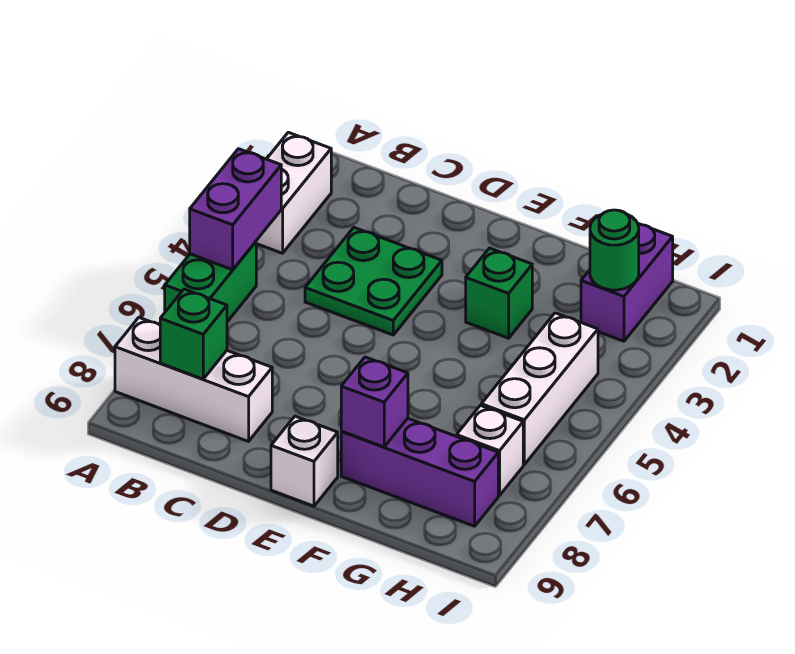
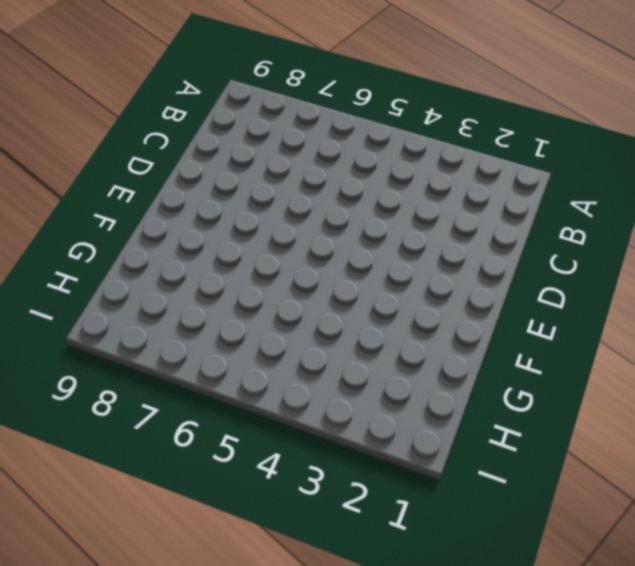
none -> white 1x2 brick [256,132,331,253]
none -> green 1x2 brick [165,242,256,322]
none -> white 1x3 brick [115,318,272,441]

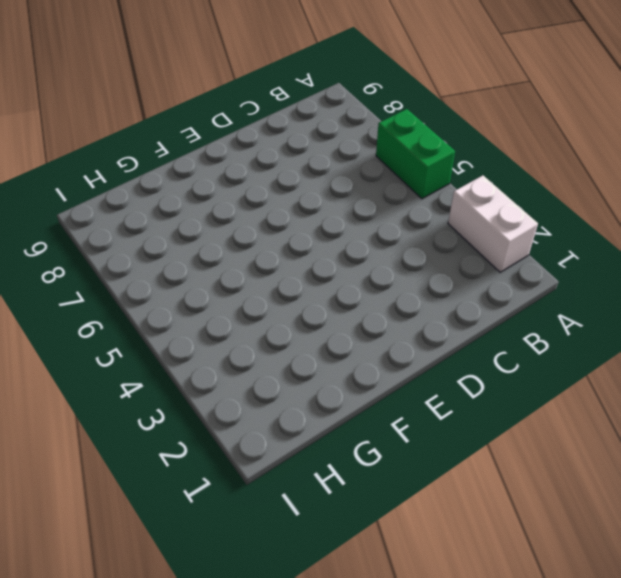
none -> white 1x3 brick [115,318,272,441]
none -> green 2x2 plate [305,228,442,335]
none -> white 1x1 brick [271,416,338,506]

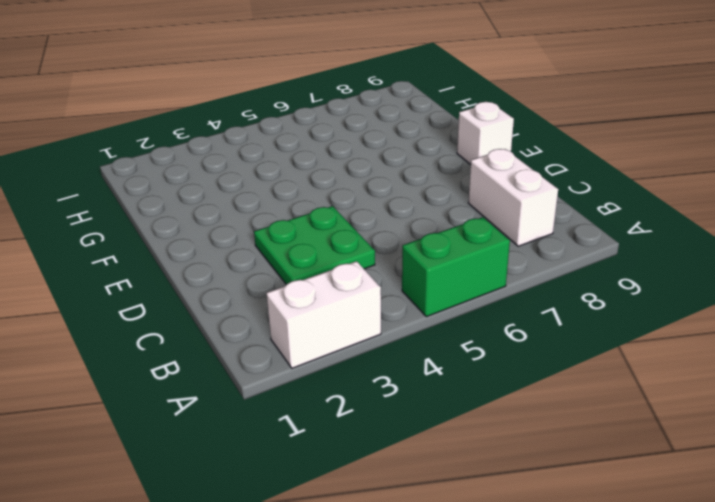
white 1x2 brick [468,149,558,246] -> white 1x3 brick [115,318,272,441]
none -> green 1x1 brick [466,248,532,338]
none -> purple 1x3 brick [341,418,498,526]
none -> purple 1x2 brick [581,224,673,341]

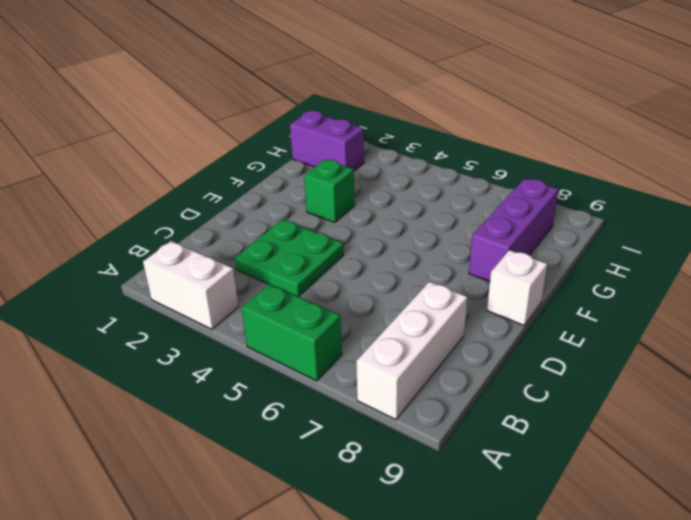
none -> white 1x3 brick [481,313,598,464]
none -> white 1x1 brick [457,405,523,496]
none -> purple 1x2 brick [190,149,281,270]

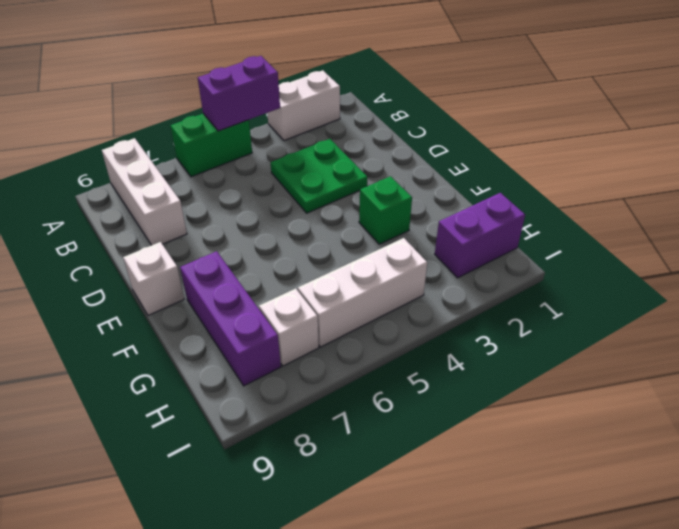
none -> green 1x1 brick [160,289,227,379]
none -> purple 1x1 brick [341,357,408,447]
none -> green 1x1 round brick [590,210,639,290]

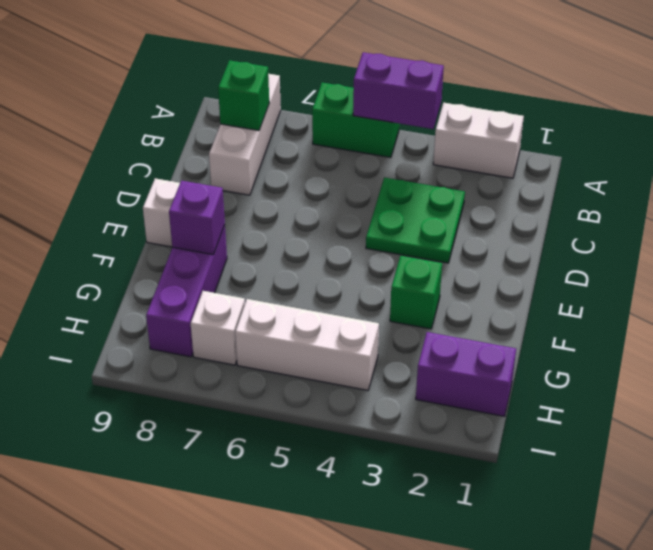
none -> green 1x1 round brick [590,210,639,290]

